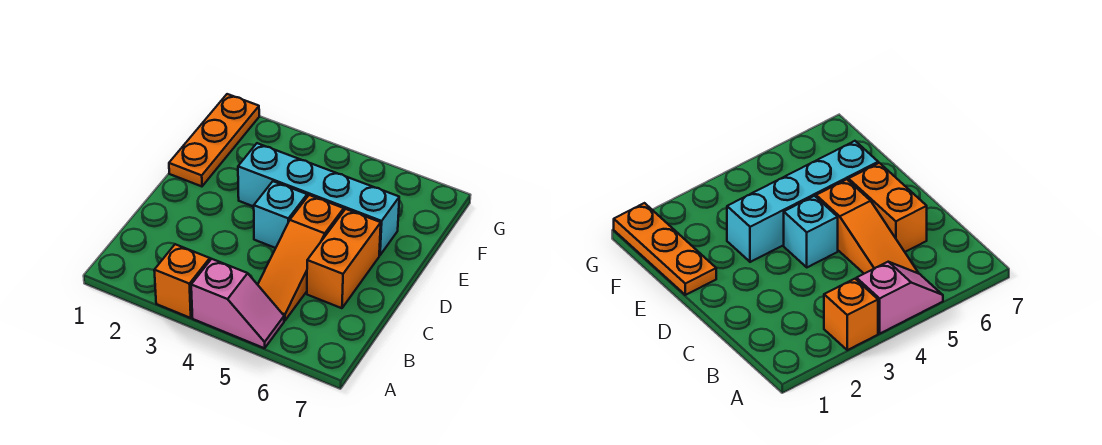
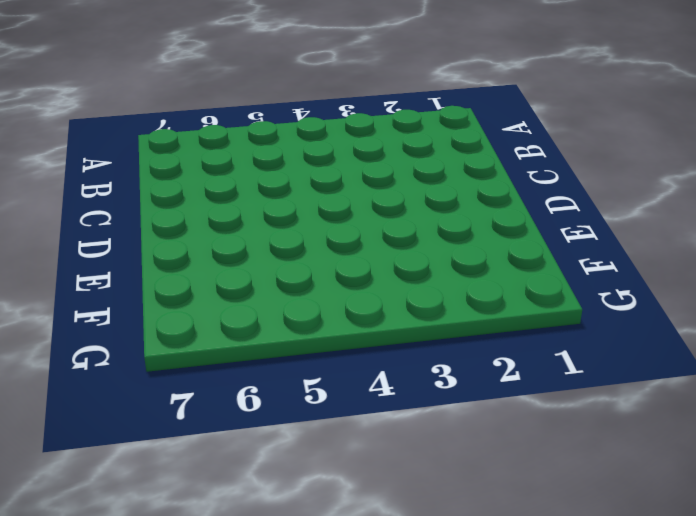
none -> orange 1x1 brick [154,244,210,318]
none -> pink 1x2 slope [191,259,284,348]

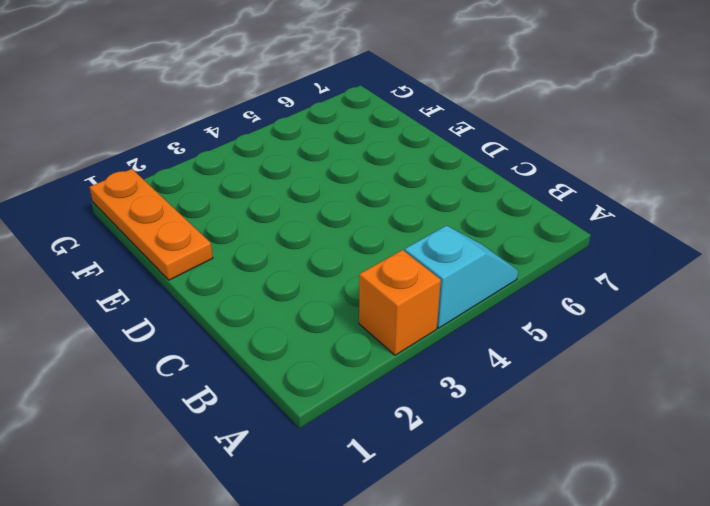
cyan 1x2 slope [405,226,518,328] -> pink 1x2 slope [191,259,284,348]
none -> orange 1x3 slope [258,195,344,321]
none -> orange 1x2 brick [307,209,381,308]

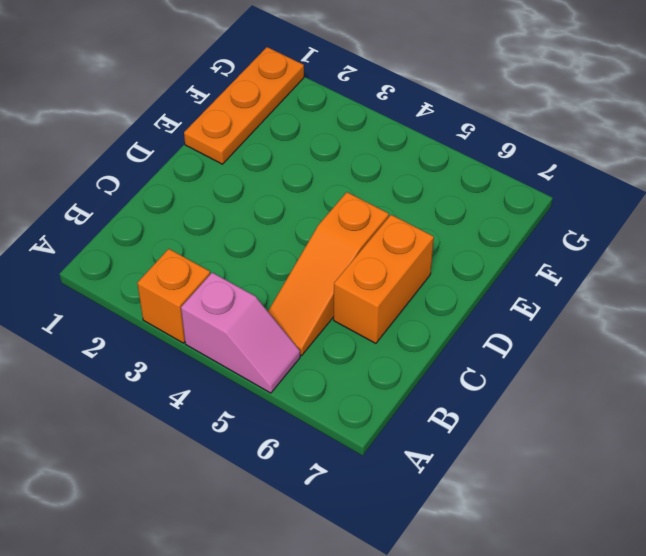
none -> cyan 1x1 brick [254,181,307,248]
none -> cyan 1x4 brick [238,143,399,255]

